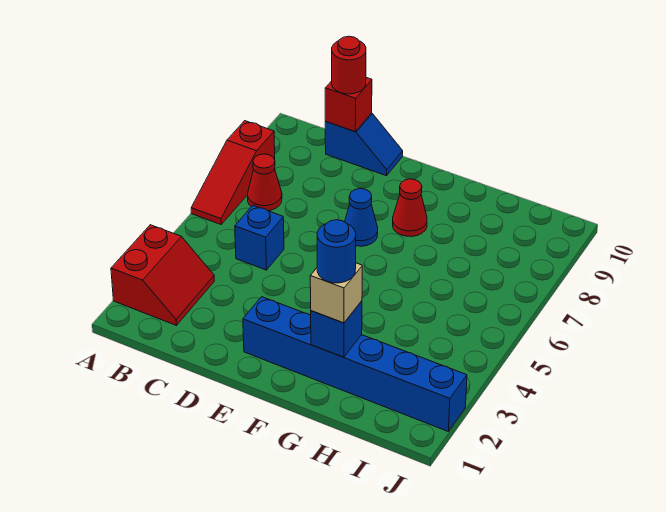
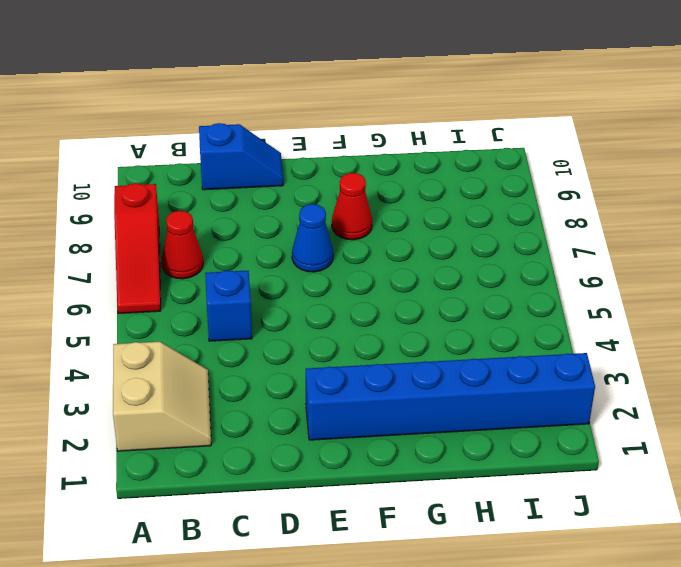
tan 2x2 slope [113,342,211,451] -> red 2x2 slope [111,225,214,325]
none -> red 1x1 brick [325,78,372,132]
none -> blue 1x1 brick [311,301,362,357]
none -> red 1x1 round brick [332,36,366,94]

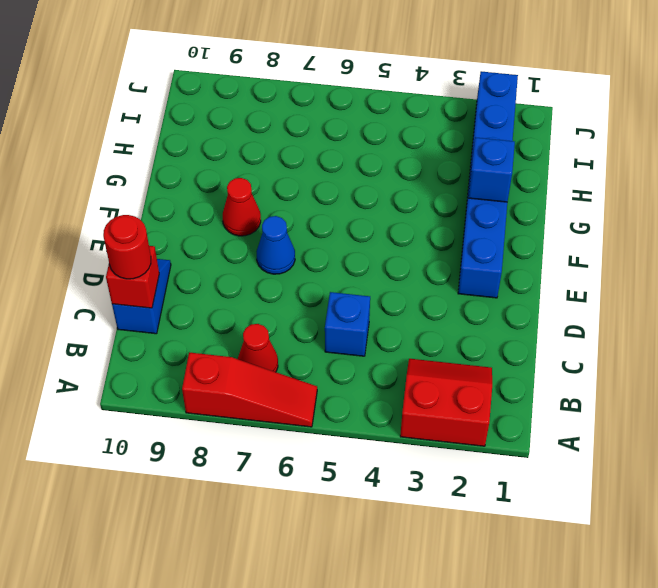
none -> tan 1x1 brick [310,263,362,323]
none -> blue 1x1 round brick [317,220,356,283]

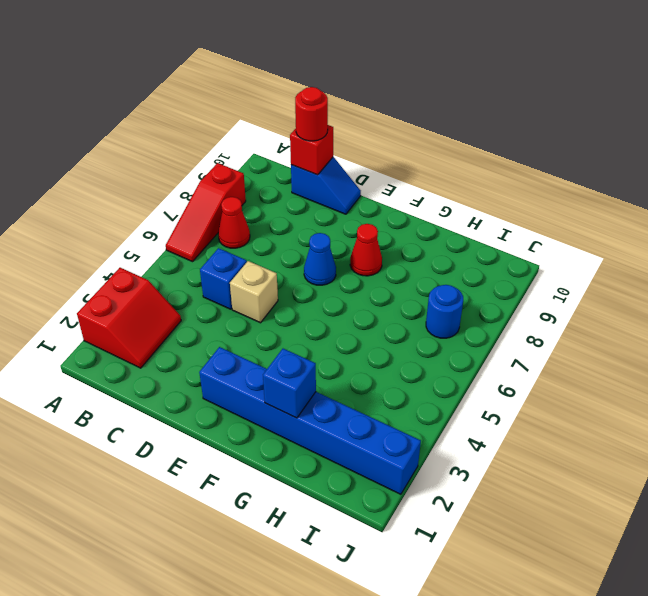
tan 1x1 brick [230,261,278,323] -> tan 1x1 brick moved to [310,263,362,323]
blue 1x1 round brick [426,285,463,338] -> blue 1x1 round brick moved to [317,220,356,283]

